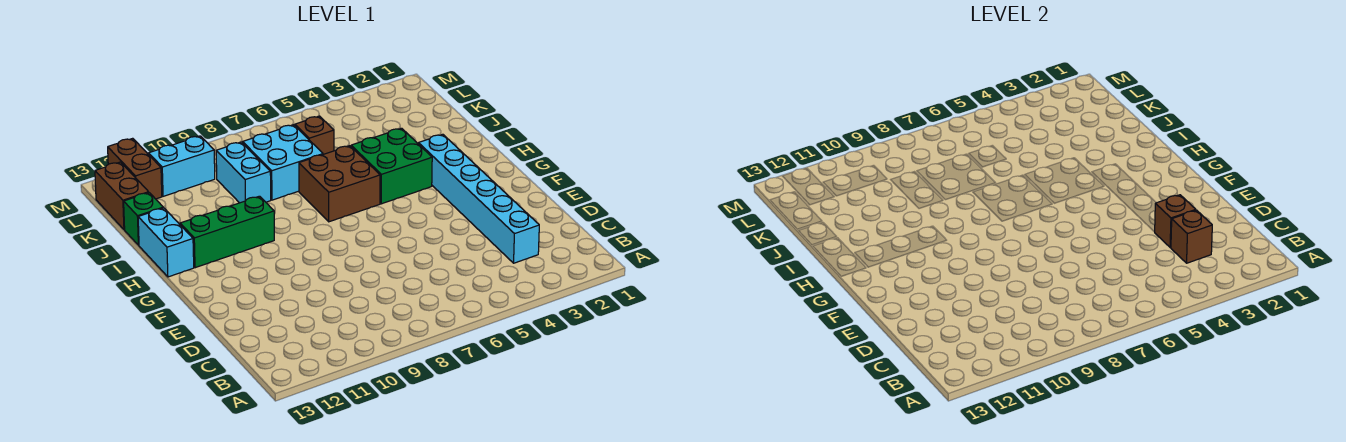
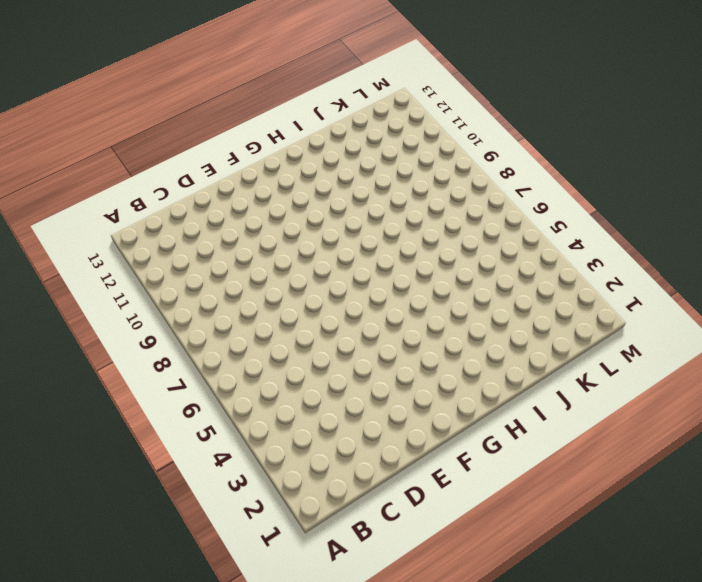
none -> cyan 1x6 brick [418,134,539,263]
none -> green 2x2 brick [351,128,432,204]
none -> brown 2x2 brick [299,146,380,222]

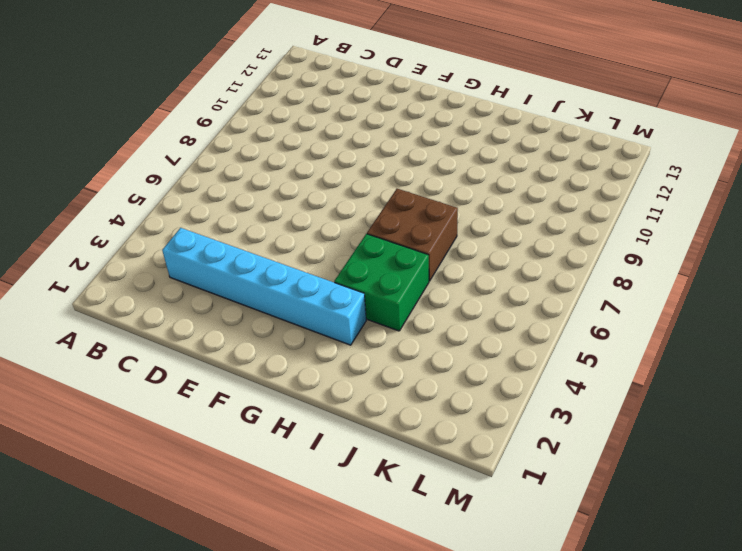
none -> green 1x3 brick [180,196,274,268]
none -> cyan 1x2 brick [138,208,194,277]
none -> cyan 2x2 brick [243,125,323,200]

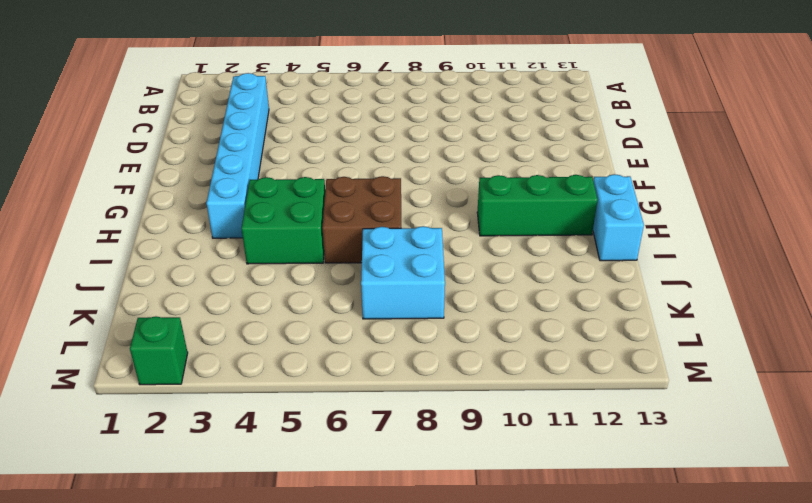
green 1x1 brick [130,316,188,385] -> green 1x1 brick moved to [124,193,163,245]
none -> cyan 1x2 brick [216,142,271,203]
none -> brown 1x1 brick [295,116,334,154]
none -> brown 1x2 brick [95,162,149,230]

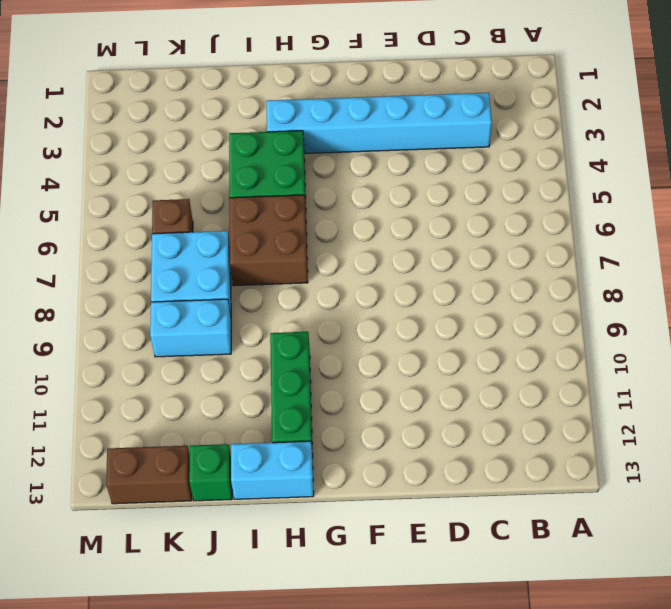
none -> cyan 1x2 brick [149,136,215,196]
none -> brown 1x2 brick [108,138,162,199]
none -> brown 1x1 brick [1171,210,1212,263]

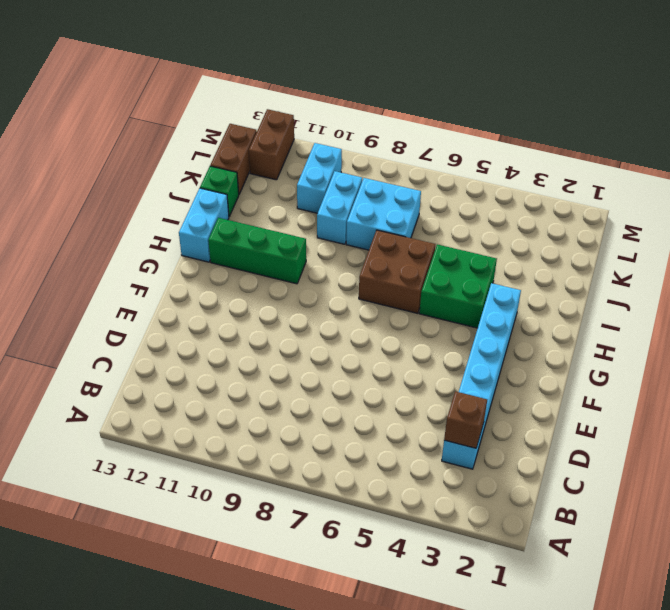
cyan 1x2 brick [297,143,342,213] -> cyan 1x2 brick turned to [149,136,215,196]
none -> brown 1x1 brick [295,116,334,154]
none -> brown 1x1 brick [1155,195,1196,248]

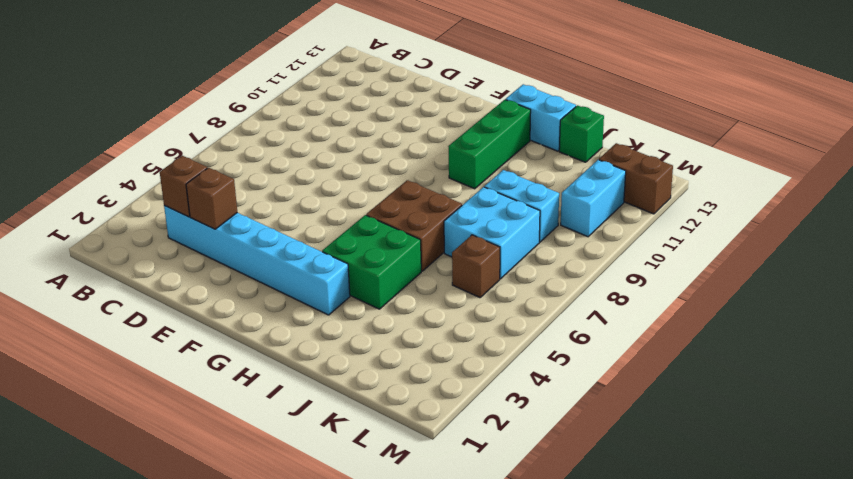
none -> brown 1x2 brick [95,162,149,230]

